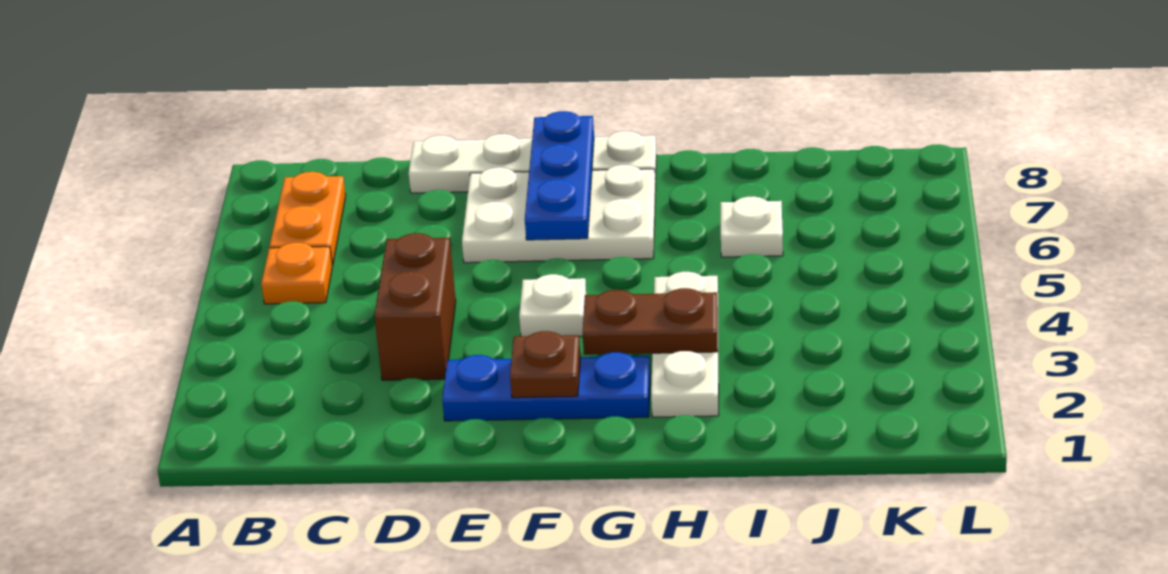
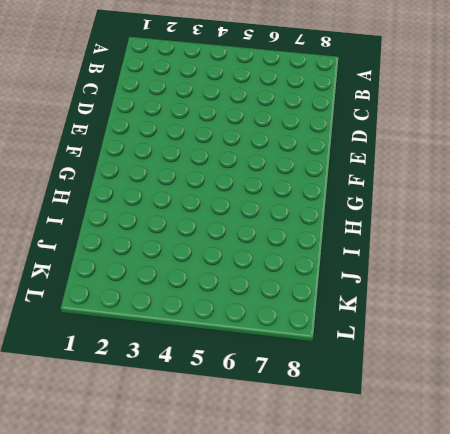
none -> orange 1x1 plate [261,243,332,304]
none -> orange 1x2 plate [270,172,346,265]
none -> brown 1x2 brick [374,233,456,380]

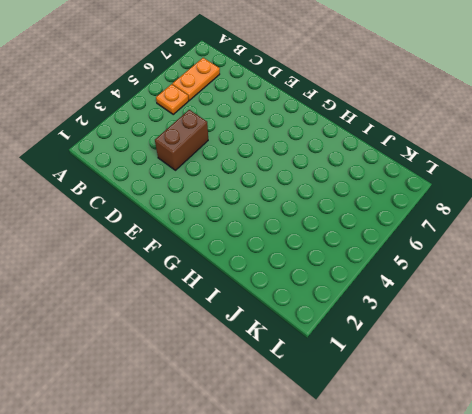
none -> white 1x4 plate [409,131,657,193]
none -> blue 1x3 plate [442,352,650,421]
none -> white 2x3 plate [462,165,656,263]

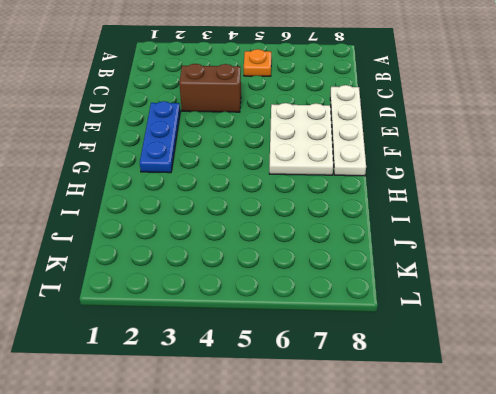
none -> orange 1x2 plate [270,172,346,265]
none -> white 1x1 plate [519,274,586,336]
none -> white 1x3 plate [651,272,719,417]

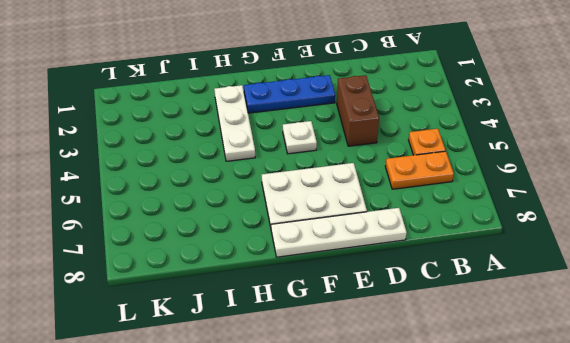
orange 1x2 plate [385,151,454,189] -> orange 1x2 plate turned to [270,172,346,265]
none -> white 1x1 plate [721,196,783,257]
none -> brown 1x1 plate [510,331,580,398]
none -> blue 1x3 plate [525,111,594,240]

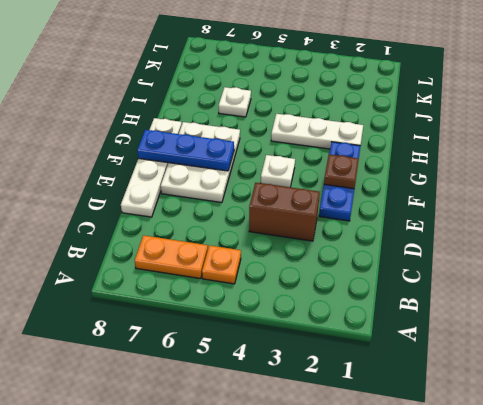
none -> brown 1x2 plate [583,288,718,355]

